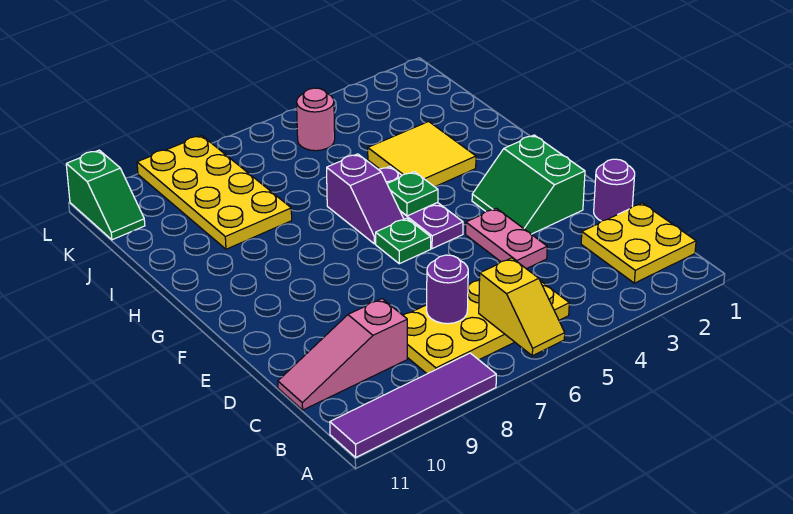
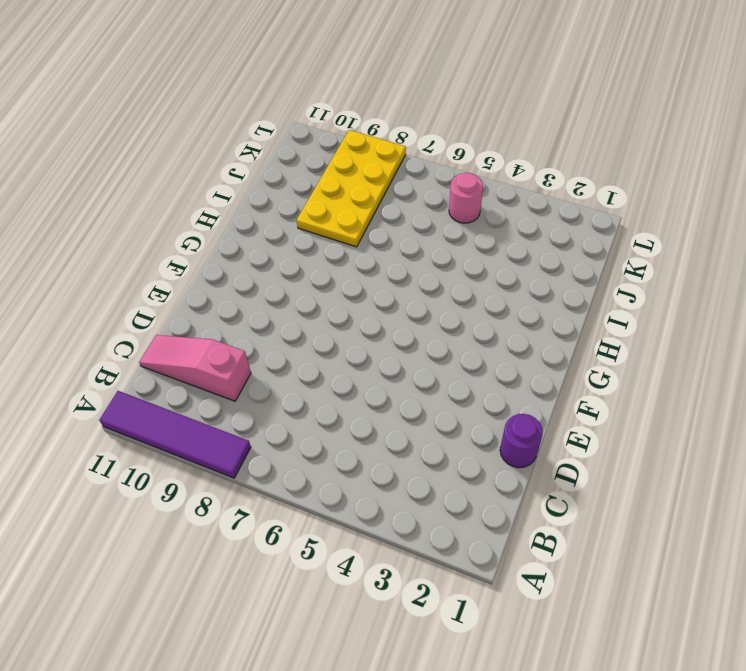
none -> yellow 2x2 plate [581,203,696,283]
none -> yellow 2x4 plate [403,280,569,374]
none -> pink 1x2 plate [466,208,547,269]

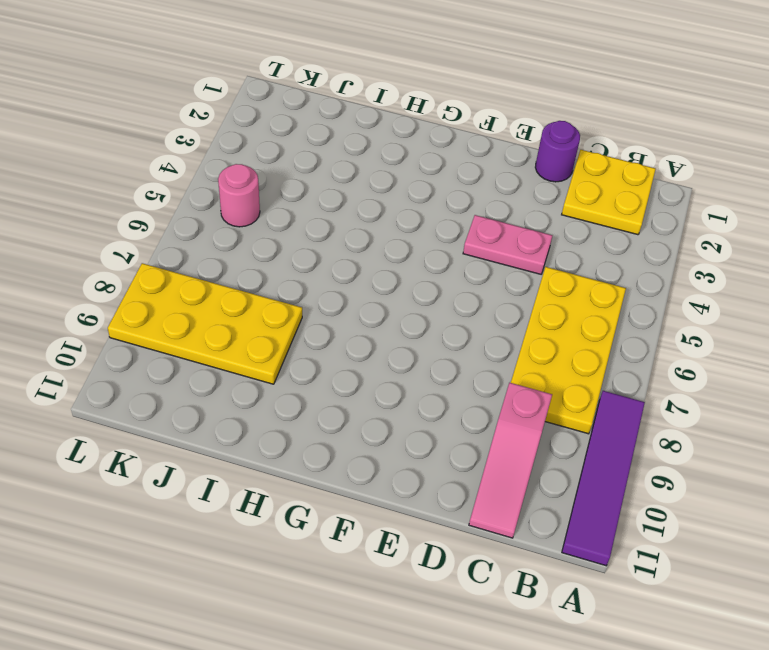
none -> green 2x2 slope [472,135,585,234]
none -> purple 1x3 plate [379,167,463,249]
none -> green 1x1 plate [376,218,431,264]

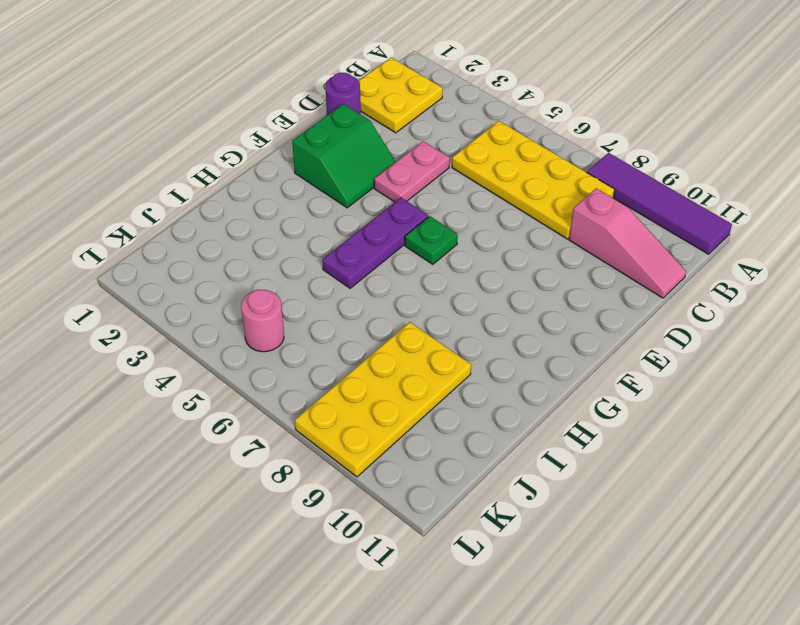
none -> purple 1x2 slope [327,154,404,244]
none -> yellow 2x2 tile [368,122,476,187]
none -> green 1x2 slope [66,150,145,240]

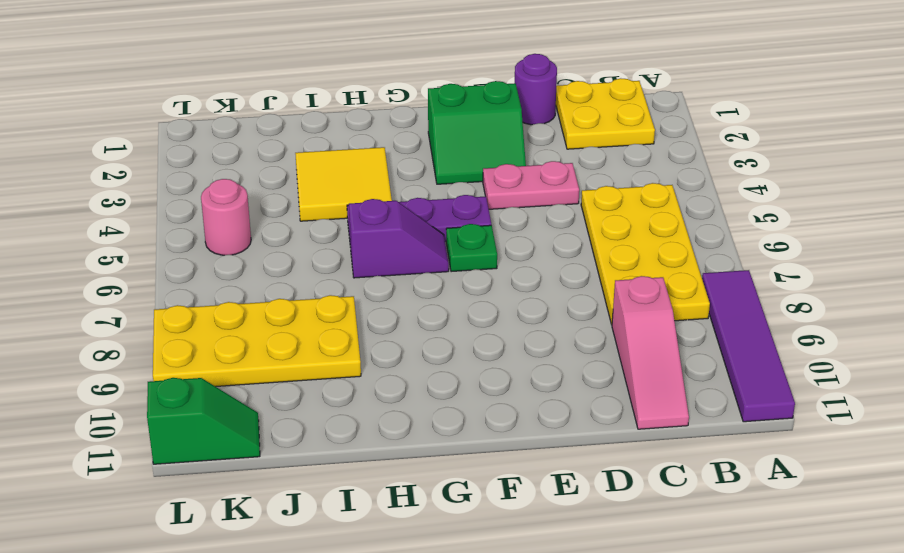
none -> yellow 1x2 slope [479,258,565,356]
none -> purple 1x1 round brick [427,255,468,324]
none -> green 1x1 plate [387,172,438,216]

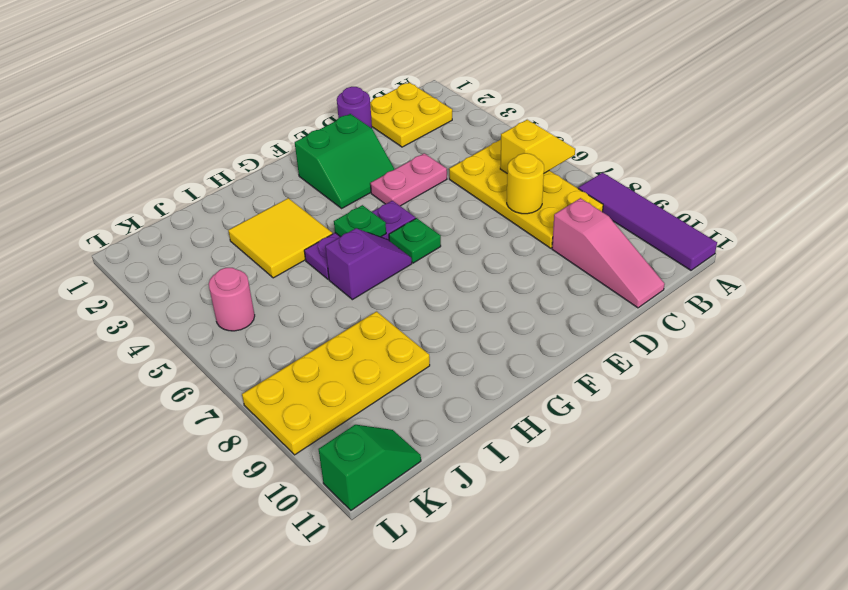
yellow 1x1 round brick [507,153,544,214] -> purple 1x1 round brick [427,255,468,324]

